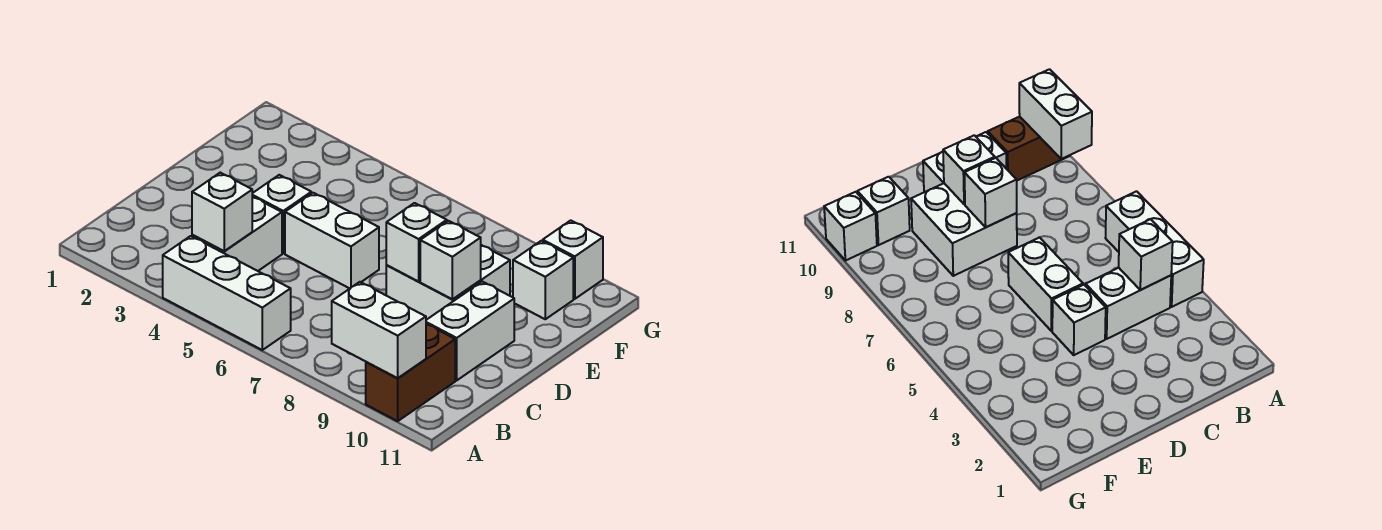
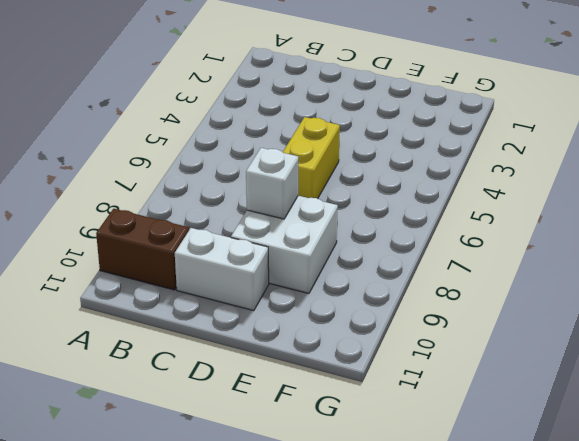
yellow 1x2 brick [283,117,340,199] -> white 1x2 brick [285,193,379,288]
none -> white 1x3 brick [163,236,291,350]
none -> white 1x2 brick [192,197,282,271]
none -> white 1x1 brick [252,175,311,253]

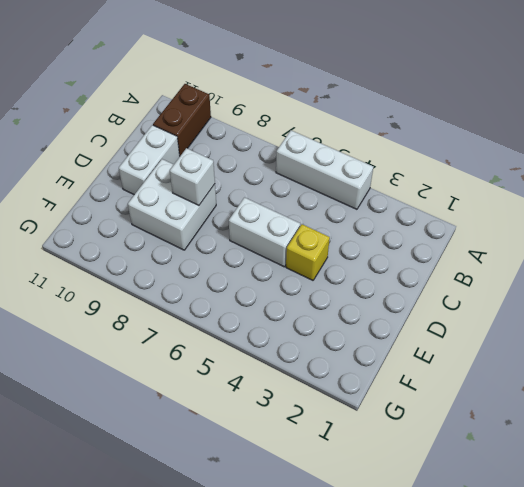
yellow 1x1 brick [286,224,330,280] -> white 1x1 brick [252,175,311,253]
none -> white 1x2 brick [192,197,282,271]
none -> white 1x1 brick [513,241,573,319]
none -> white 1x1 brick [543,220,603,299]

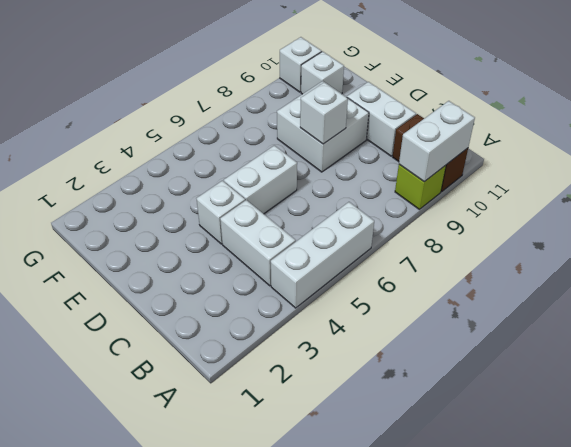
lime 1x1 brick [395,165,446,209] -> none
none -> white 1x1 brick [192,173,252,251]
none -> white 1x1 brick [420,221,481,299]

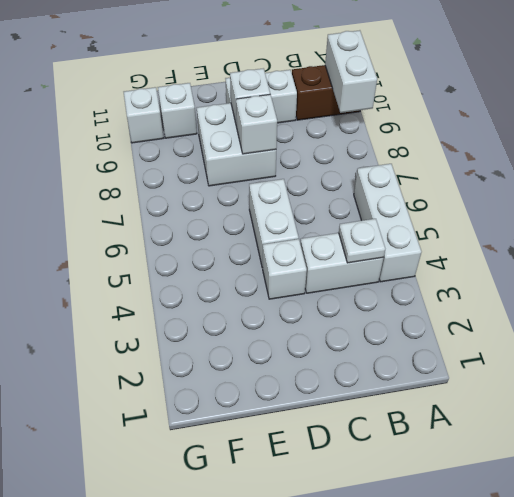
white 1x1 plate [339,219,385,263] -> white 1x1 brick [192,173,252,251]

